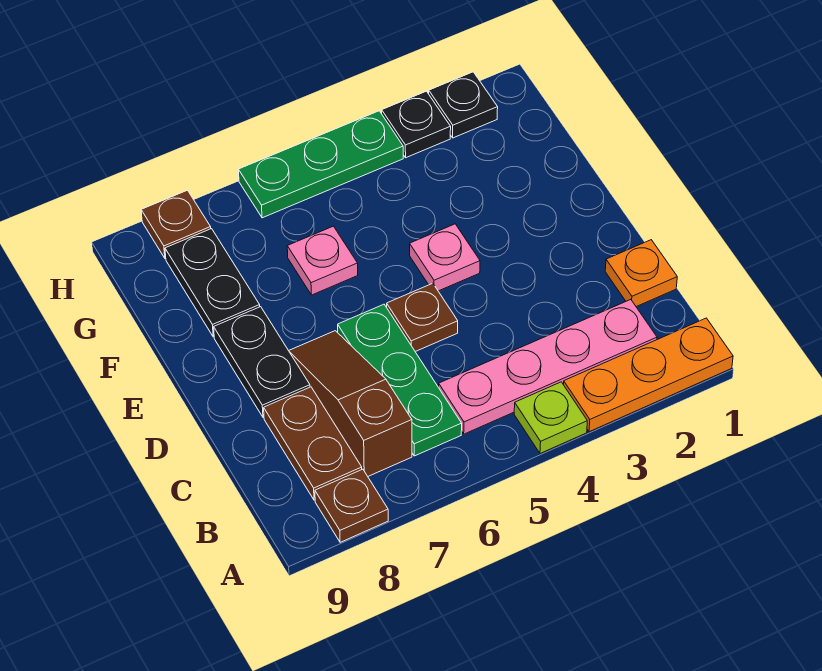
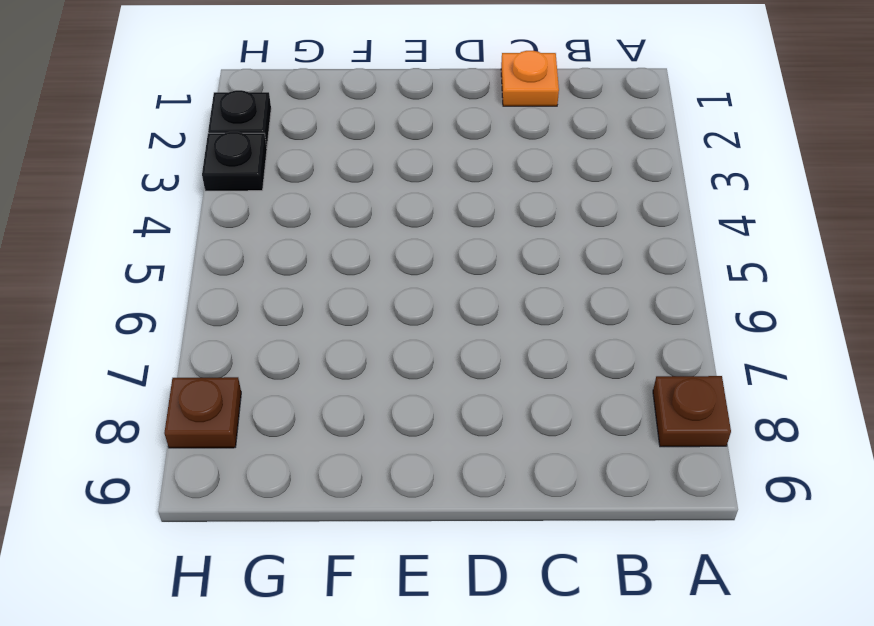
none -> orange 1x3 plate [564,318,733,432]
none -> lime 1x1 plate [514,382,587,453]
none -> pink 1x4 plate [439,300,657,434]

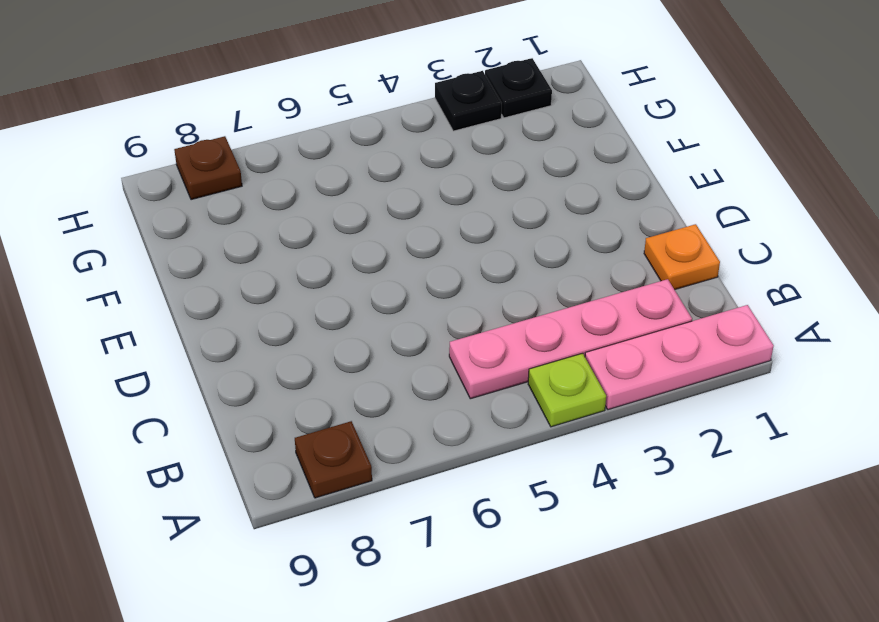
pink 1x3 plate [585,305,774,410] -> orange 1x3 plate [564,318,733,432]
none -> green 1x3 plate [338,304,462,456]
none -> brown 1x3 slope [289,331,412,476]
none -> brown 1x2 plate [264,387,362,500]

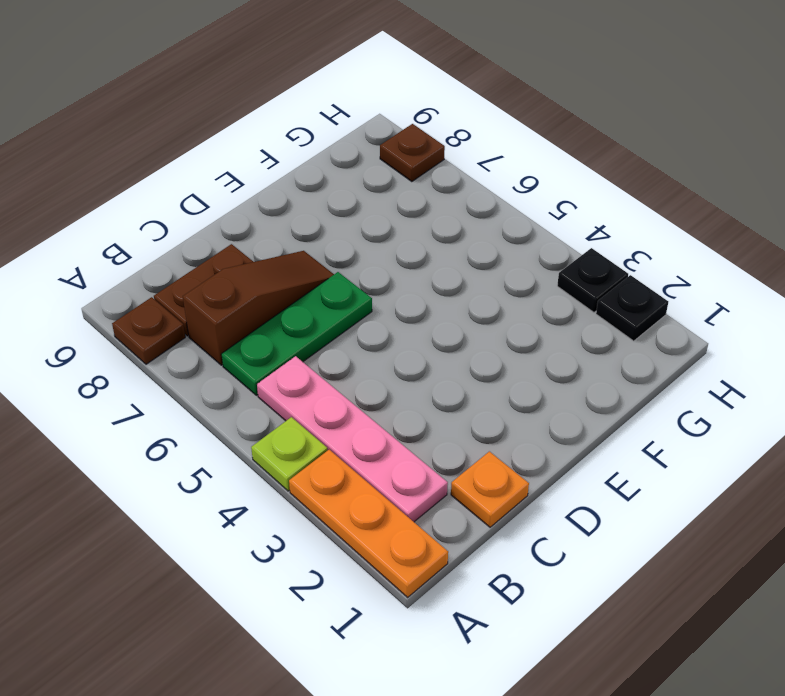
none -> brown 1x1 plate [387,283,458,352]
none -> black 1x2 plate [214,307,310,417]
none -> pink 1x1 plate [410,224,480,291]

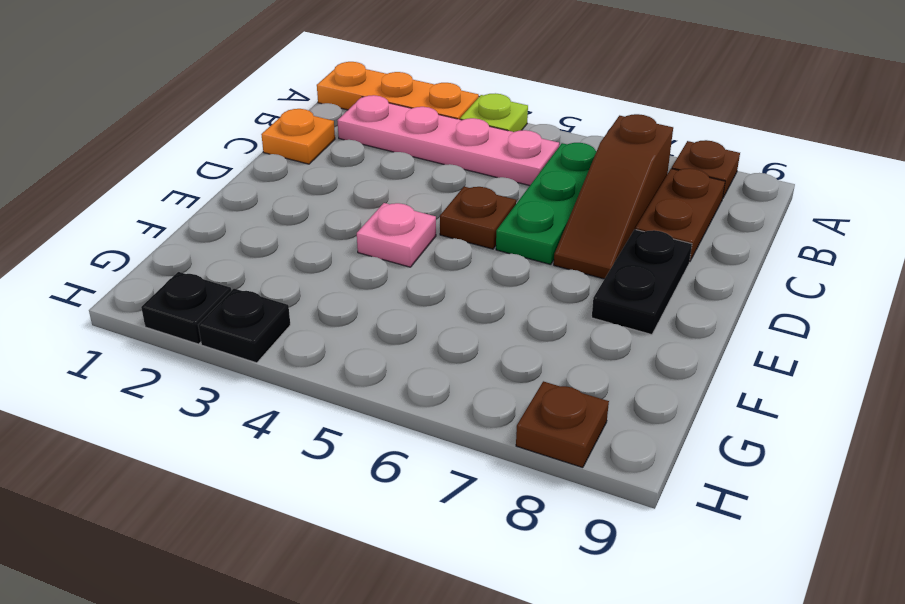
none -> pink 1x1 plate [287,226,358,295]
none -> black 1x2 plate [165,229,260,337]
none -> green 1x3 plate [238,111,403,218]

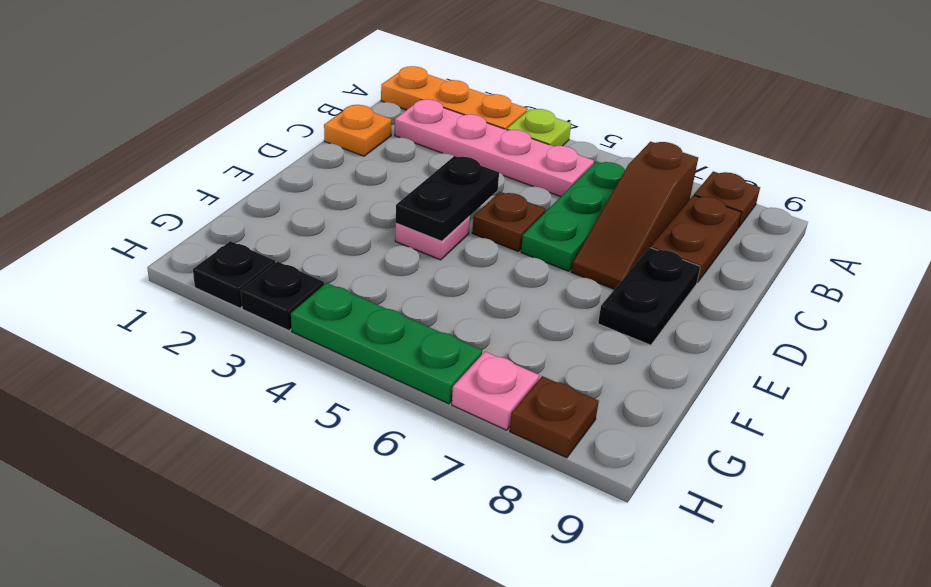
black 1x2 plate [396,156,499,241] -> black 1x2 plate moved to [165,229,260,337]
pink 1x1 plate [452,352,539,430] -> pink 1x1 plate moved to [287,226,358,295]

